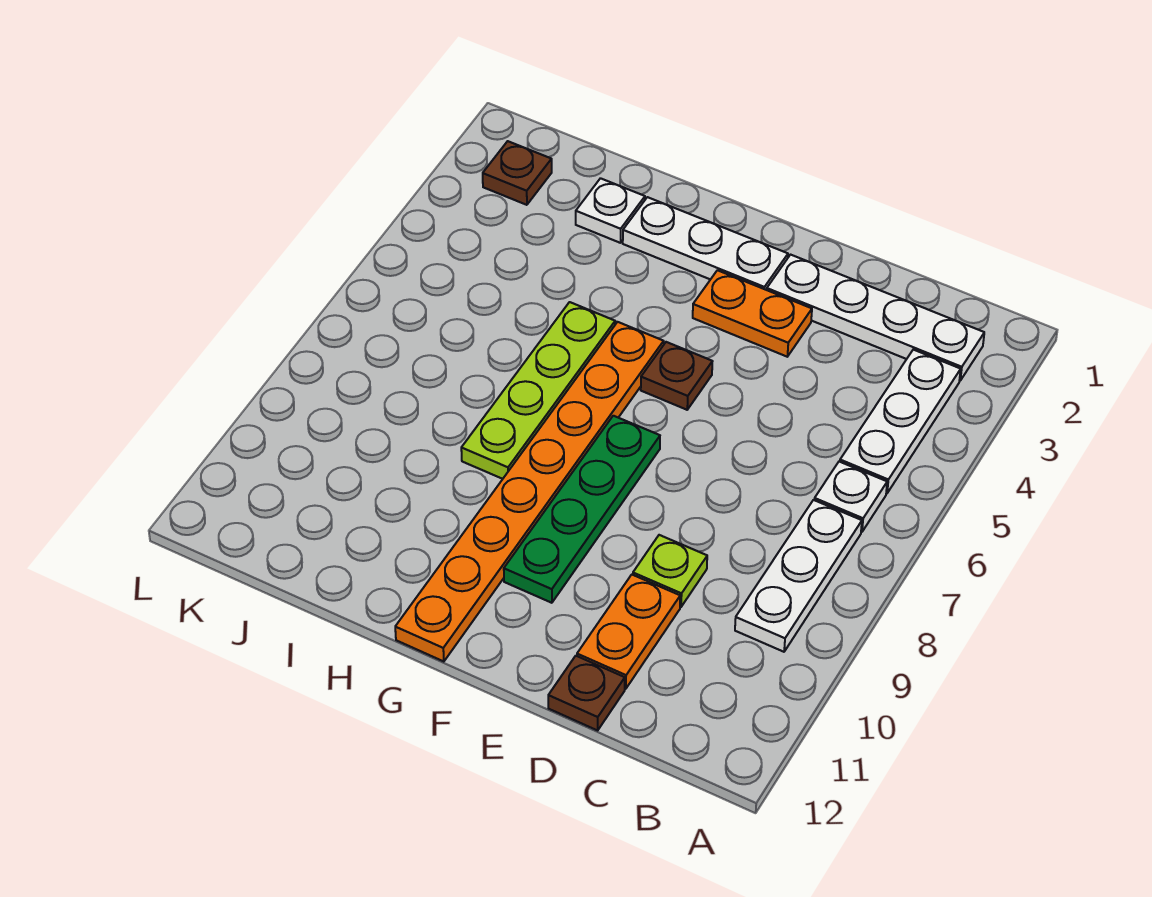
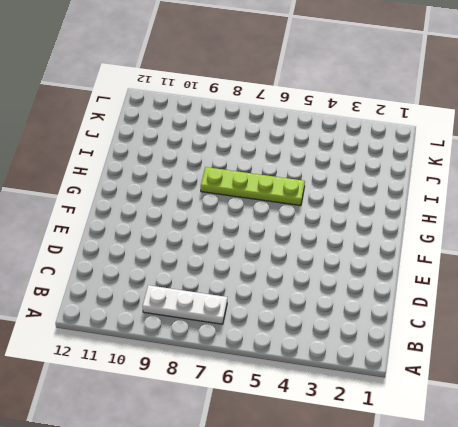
none -> white 1x4 plate [767,255,984,381]
none -> white 1x3 plate [840,350,961,493]
none -> white 1x1 plate [814,462,887,532]

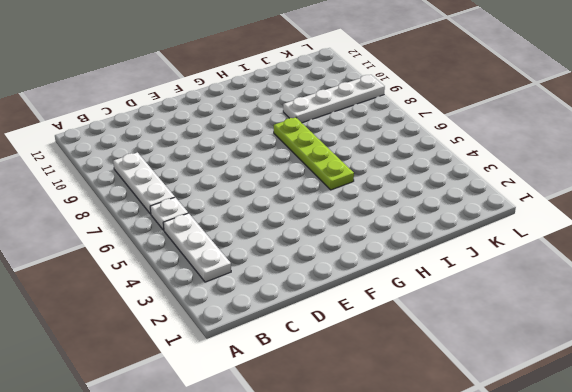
white 1x4 plate [283,75,385,123] -> white 1x4 plate moved to [767,255,984,381]
none -> lime 1x1 plate [633,535,707,607]
none -> orange 1x2 plate [577,575,680,689]
none -> brown 1x1 plate [548,656,625,730]

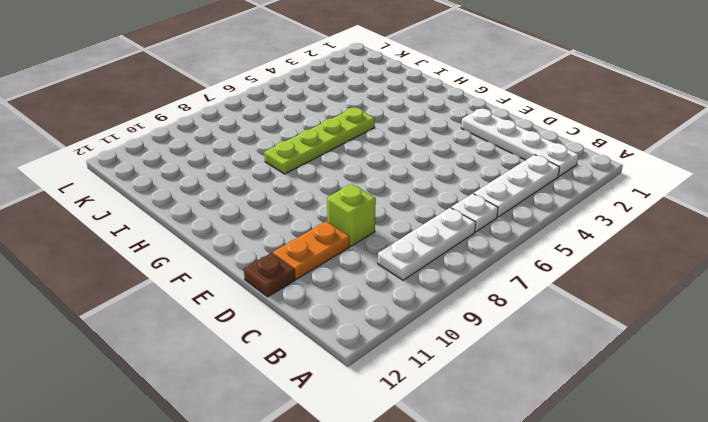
lime 1x1 brick [327,184,376,246] -> lime 1x1 plate [633,535,707,607]
none -> orange 1x2 plate [693,270,812,357]
none -> white 1x3 plate [623,197,788,290]
none -> brown 1x1 plate [641,342,713,410]

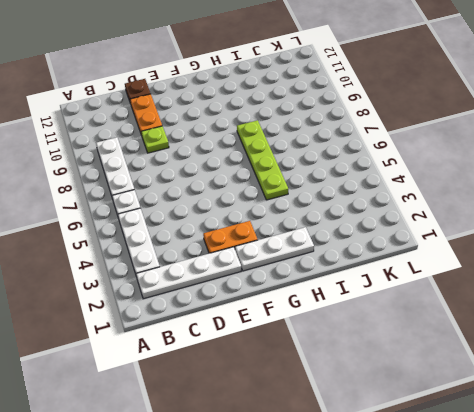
none -> brown 1x1 plate [641,342,713,410]
none -> green 1x4 plate [504,416,660,603]
none -> orange 1x8 plate [395,322,664,662]

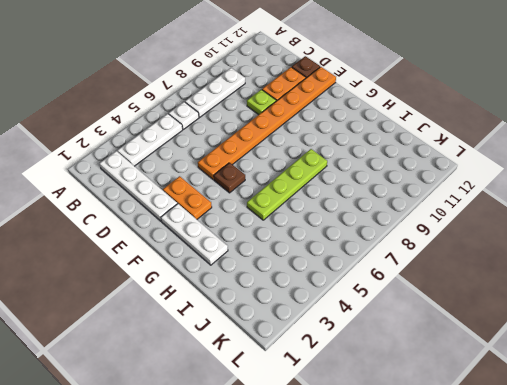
orange 1x8 plate [198,67,336,180] -> orange 1x8 plate moved to [395,322,664,662]
none -> green 1x4 plate [504,416,660,603]
none -> white 1x1 plate [576,178,645,243]
none -> brown 1x1 plate [483,141,552,205]

